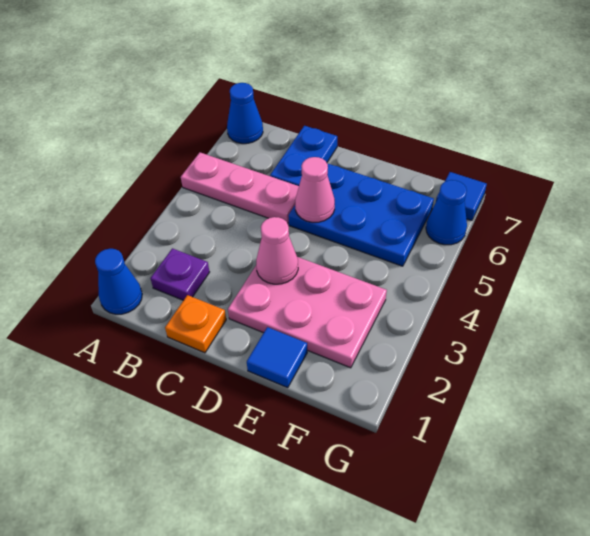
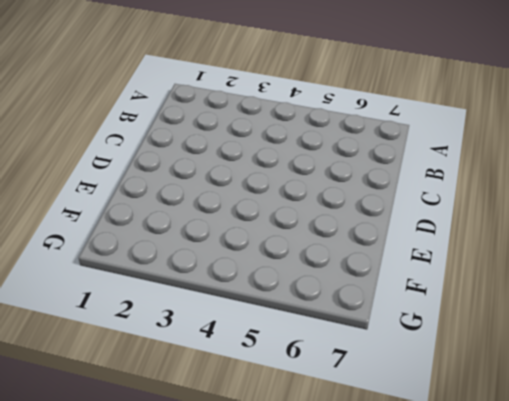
none -> blue 1x1 cone [95,249,142,314]
none -> pink 1x3 plate [181,153,299,223]
none -> blue 1x1 cone [227,83,263,144]

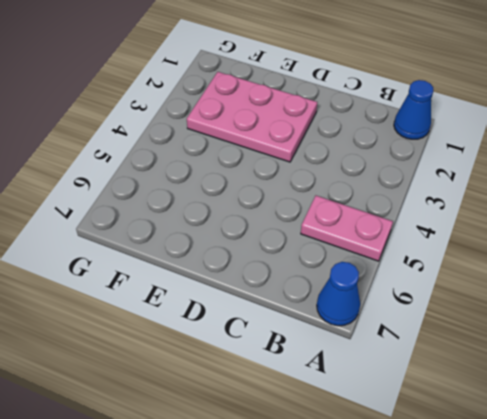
pink 1x2 plate [301,196,393,261] -> pink 1x3 plate [181,153,299,223]
none -> purple 1x1 plate [151,248,209,300]
none -> orange 1x1 plate [165,295,226,353]
none -> blue 1x2 plate [270,126,337,186]

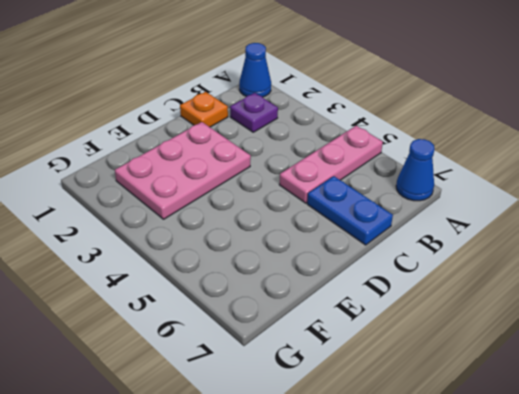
none -> blue 2x3 plate [288,164,434,266]
none -> blue 1x1 tile [247,327,307,388]
none -> blue 1x1 cone [426,180,467,245]

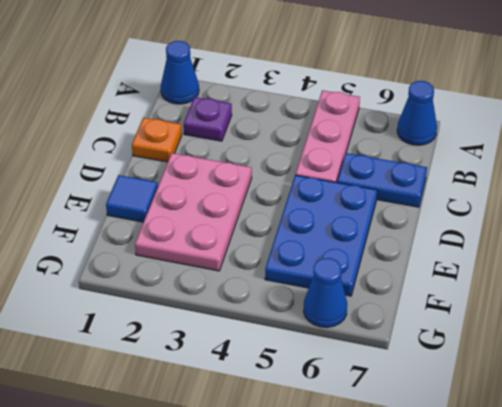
none -> blue 1x1 tile [436,172,487,221]
none -> pink 1x1 cone [256,217,298,284]
none -> pink 1x1 cone [295,157,335,222]

